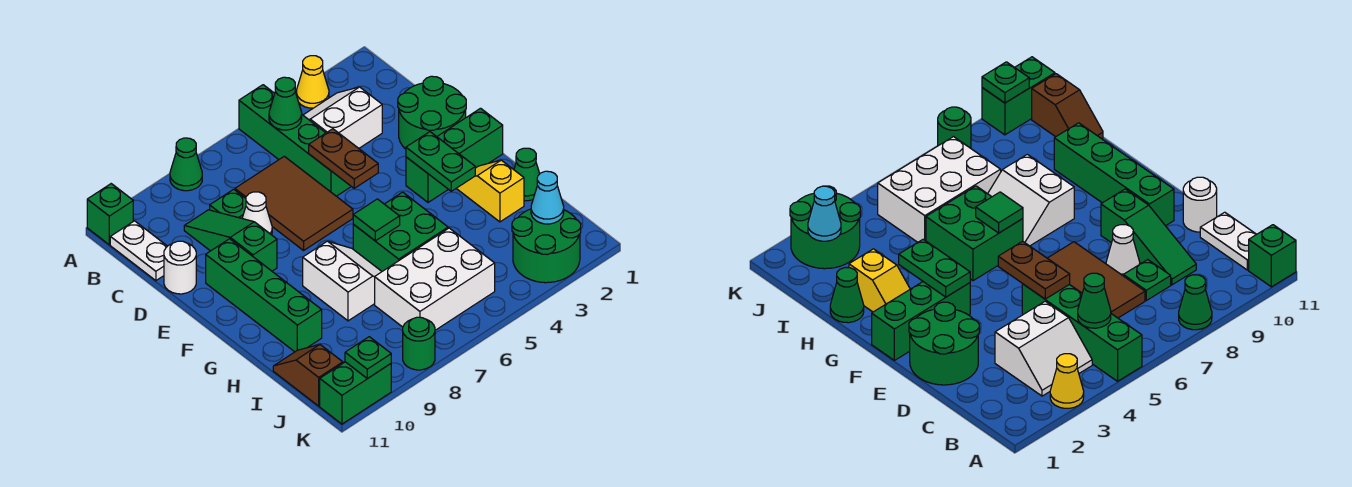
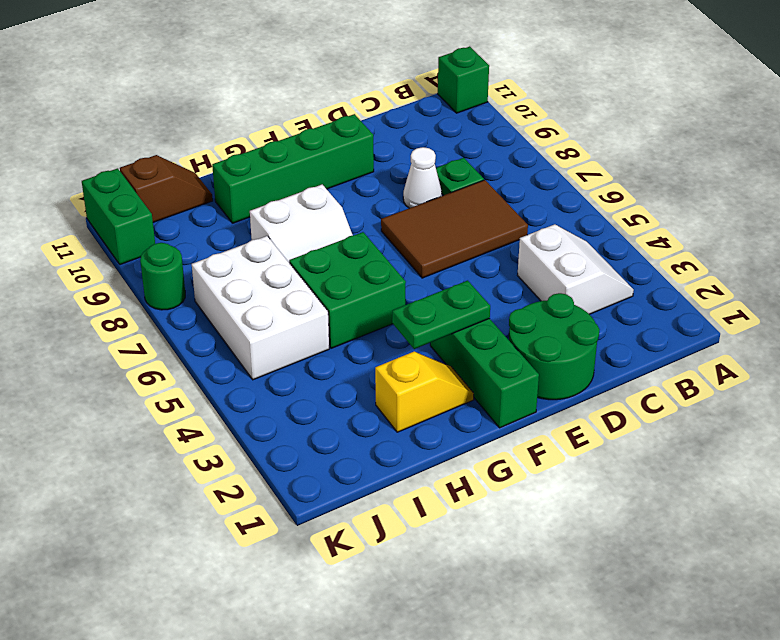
none -> yellow 1x1 cone [296,56,329,108]
none -> green 1x4 brick [239,85,351,196]
none -> green 1x1 cone [170,138,202,191]

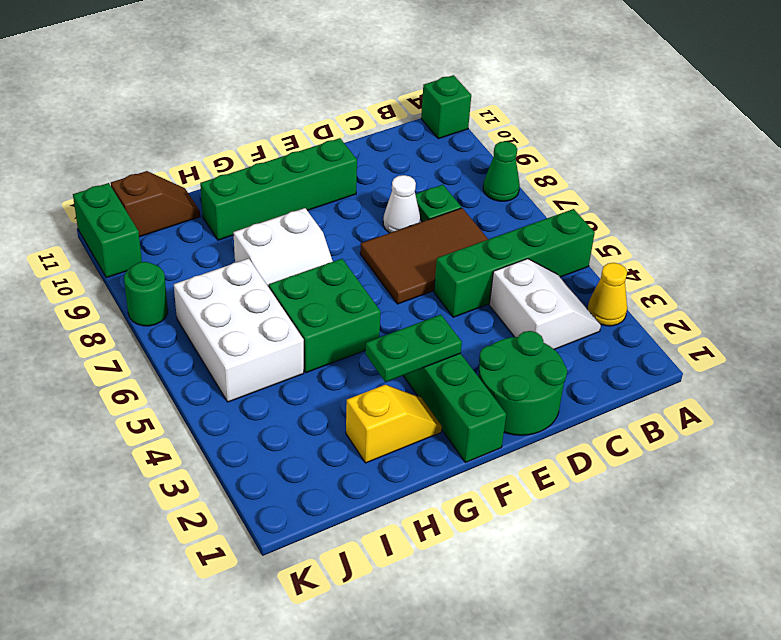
none -> white 1x2 plate [110,221,167,281]
none -> green 1x3 slope [184,210,277,271]
none -> white 1x1 round brick [164,241,196,294]

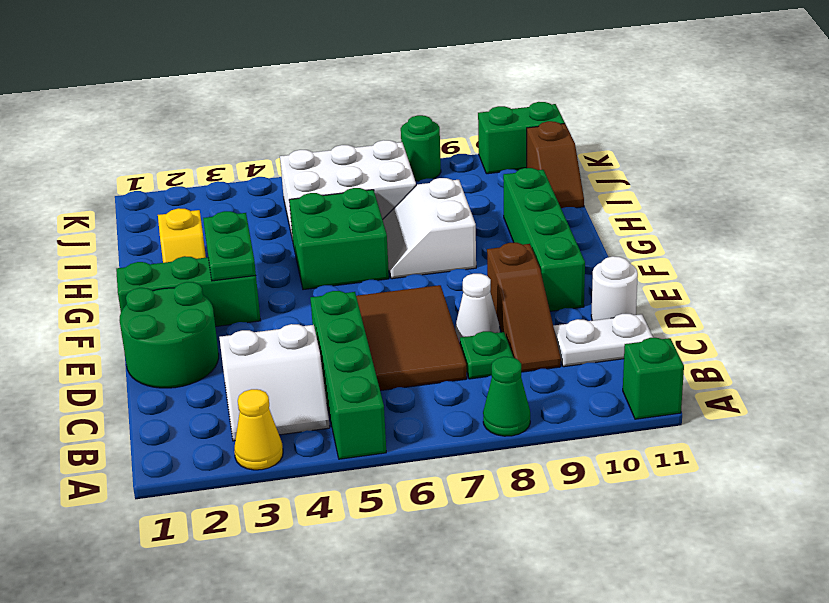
brown 1x3 slope [487,243,561,372] -> green 1x3 slope [184,210,277,271]
white 1x2 plate [553,314,653,367] -> white 1x2 plate turned to [110,221,167,281]
none -> green 1x1 cone [514,148,540,201]
none -> green 2x2 round brick [512,209,581,283]
none -> green 1x1 cone [269,77,302,130]

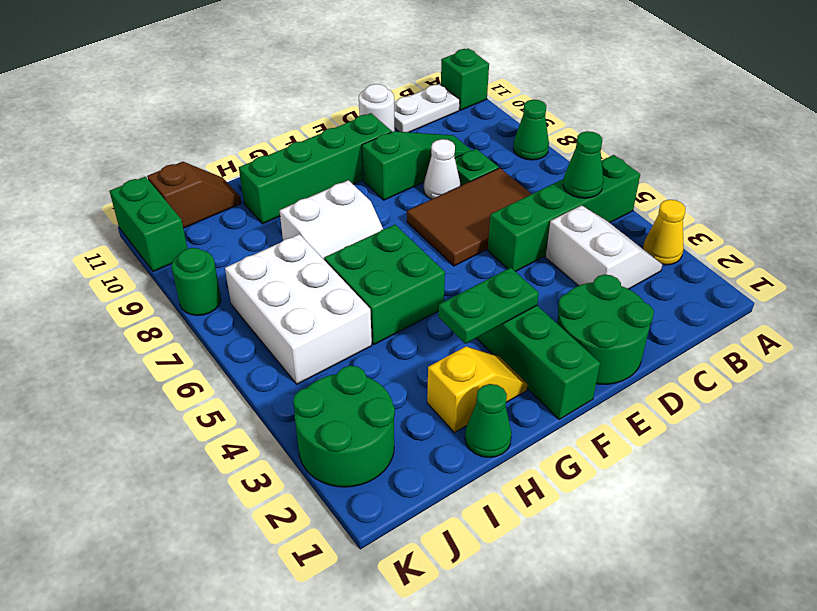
none -> brown 1x2 plate [309,129,378,188]
none -> green 1x1 tile [353,199,400,241]
none -> cyan 1x1 cone [531,171,564,224]

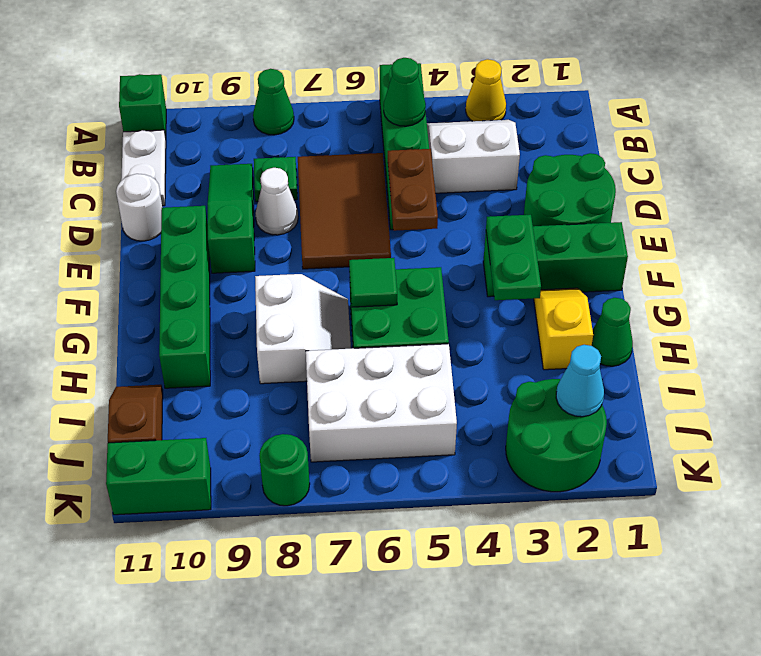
none -> green 1x1 plate [345,337,391,379]

